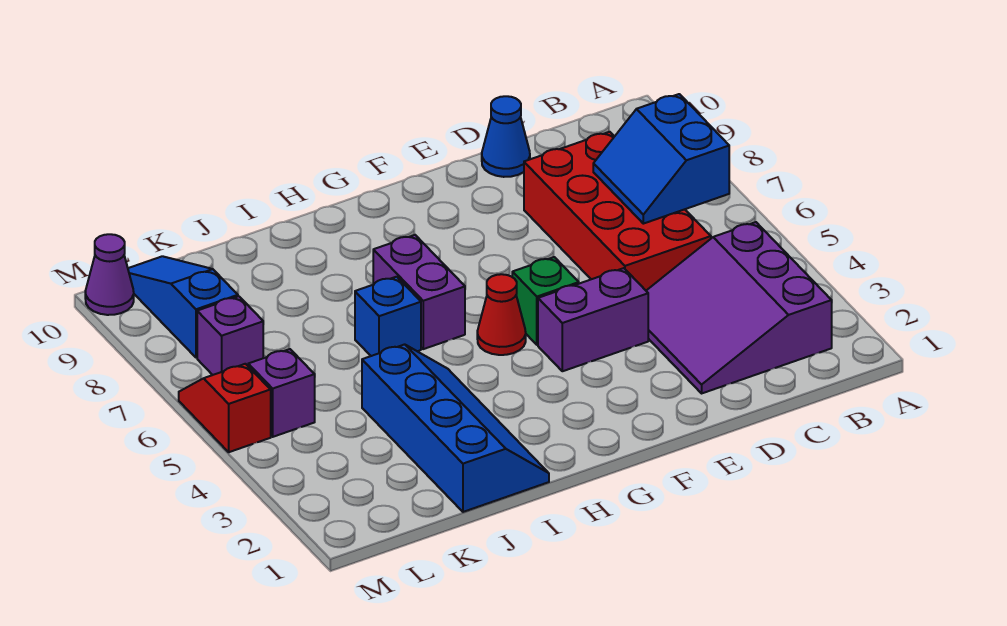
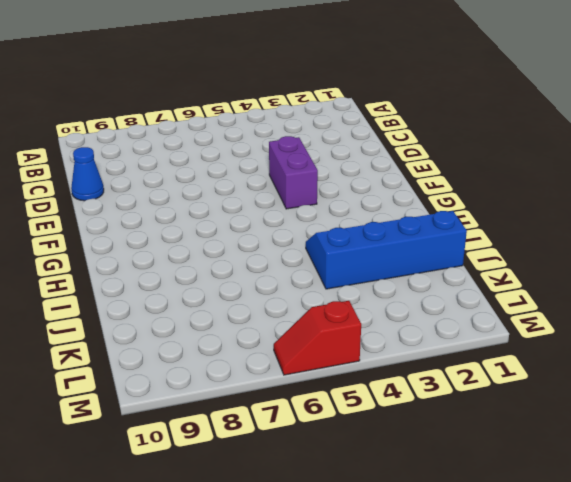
none -> purple 3x3 slope [646,222,832,393]
none -> red 2x4 brick [524,132,711,290]
none -> green 1x1 brick [512,257,579,345]

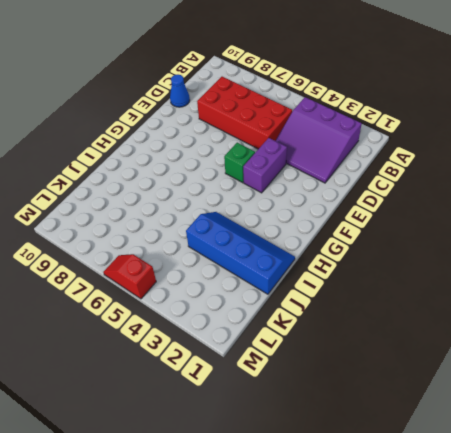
none -> red 1x1 cone [477,274,526,355]
none -> purple 1x2 brick [373,235,465,349]
none -> blue 1x1 brick [355,277,421,356]

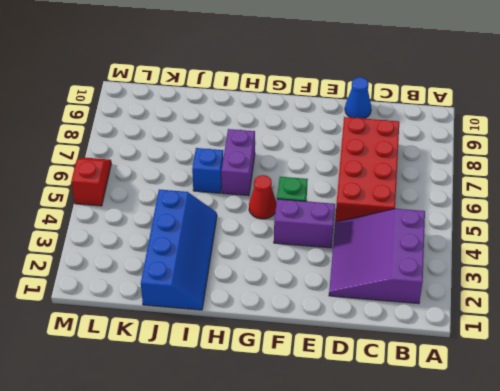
none -> purple 1x1 brick [248,349,315,437]
none -> purple 1x1 brick [197,296,263,375]
none -> blue 1x3 slope [128,256,238,358]

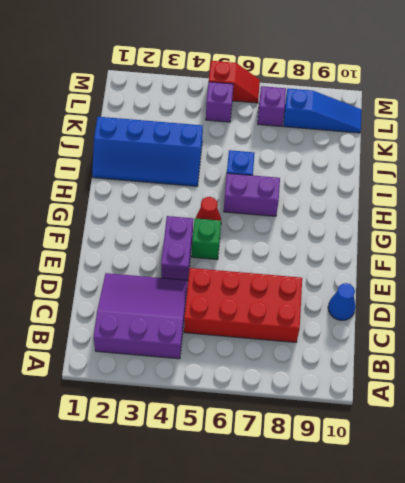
none -> purple 1x1 cone [85,234,134,315]
none -> blue 2x2 slope [593,94,729,224]

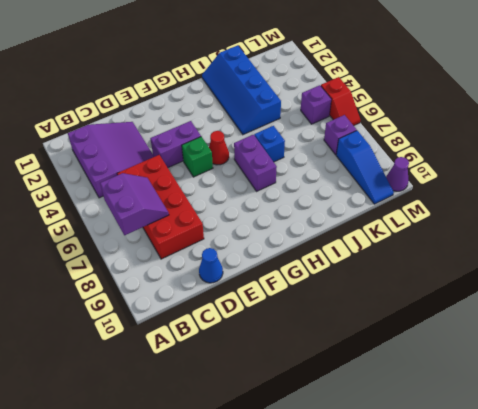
purple 2x2 slope [100,173,169,235] -> blue 2x2 slope [593,94,729,224]

